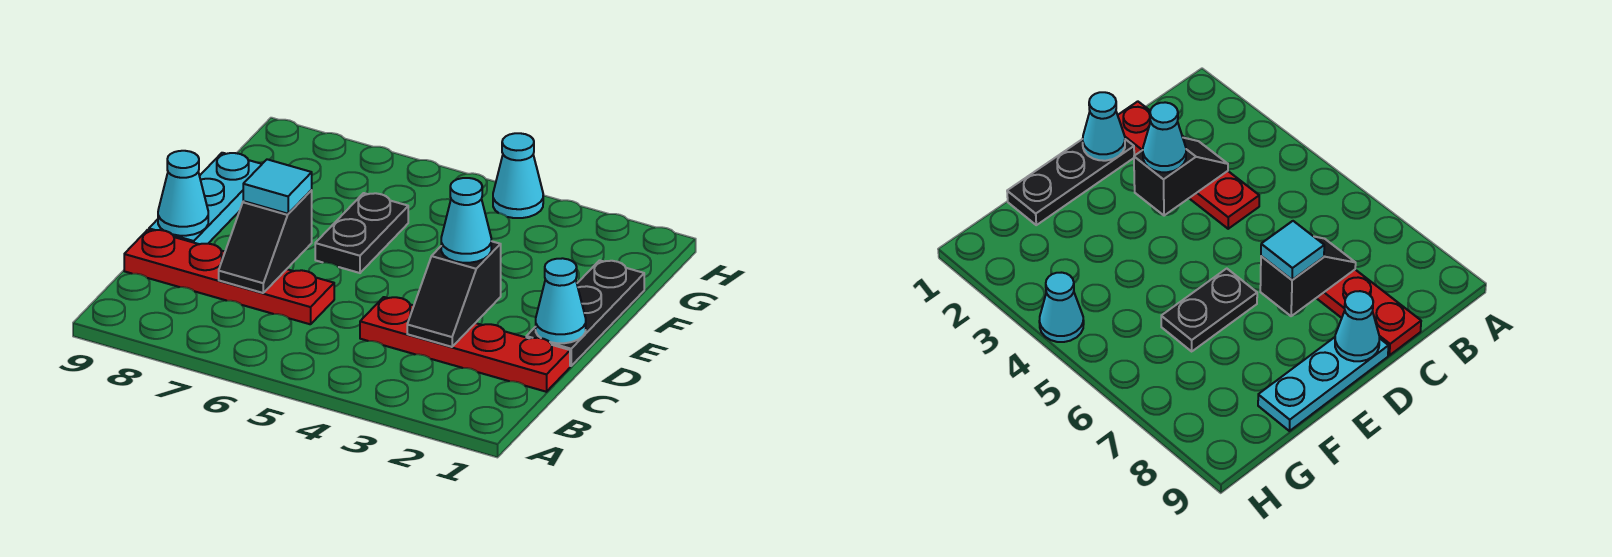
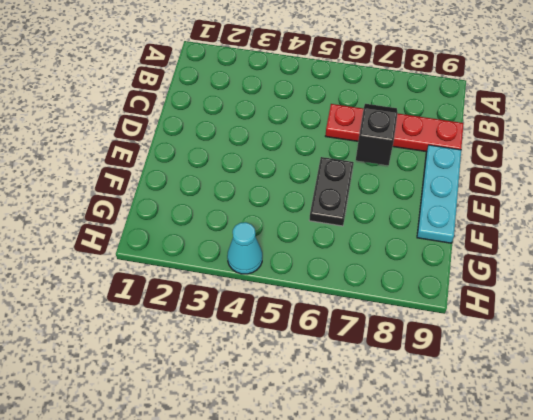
none -> red 1x4 plate [360,297,570,392]
none -> black 1x3 plate [526,260,644,366]
none -> black 1x2 slope [407,241,501,347]

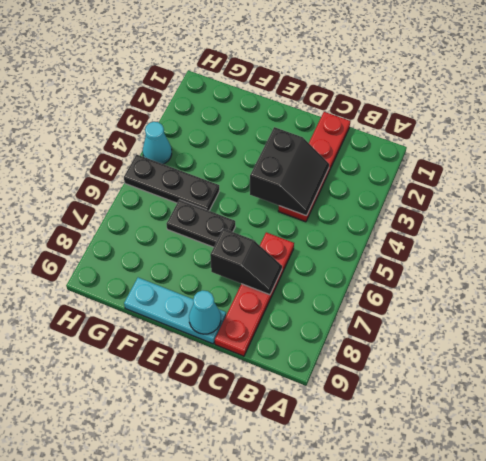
black 2x2 slope [250,127,329,216] -> black 1x2 slope [407,241,501,347]
black 1x3 plate [124,155,219,211] -> black 1x3 plate moved to [526,260,644,366]
none -> cyan 1x1 cone [536,258,586,343]
none -> cyan 1x1 cone [441,178,491,263]
none -> cyan 1x1 tile [243,159,312,214]

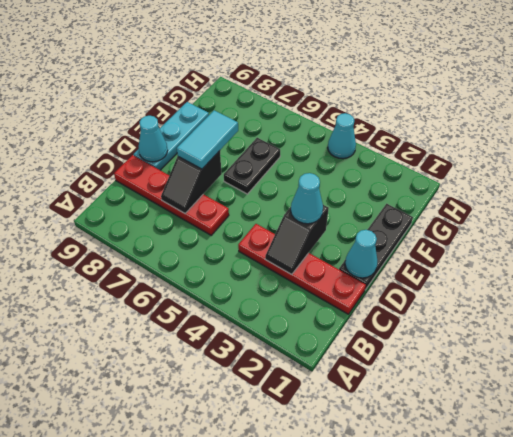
cyan 1x2 tile [177,110,238,169] -> cyan 1x1 tile [243,159,312,214]

